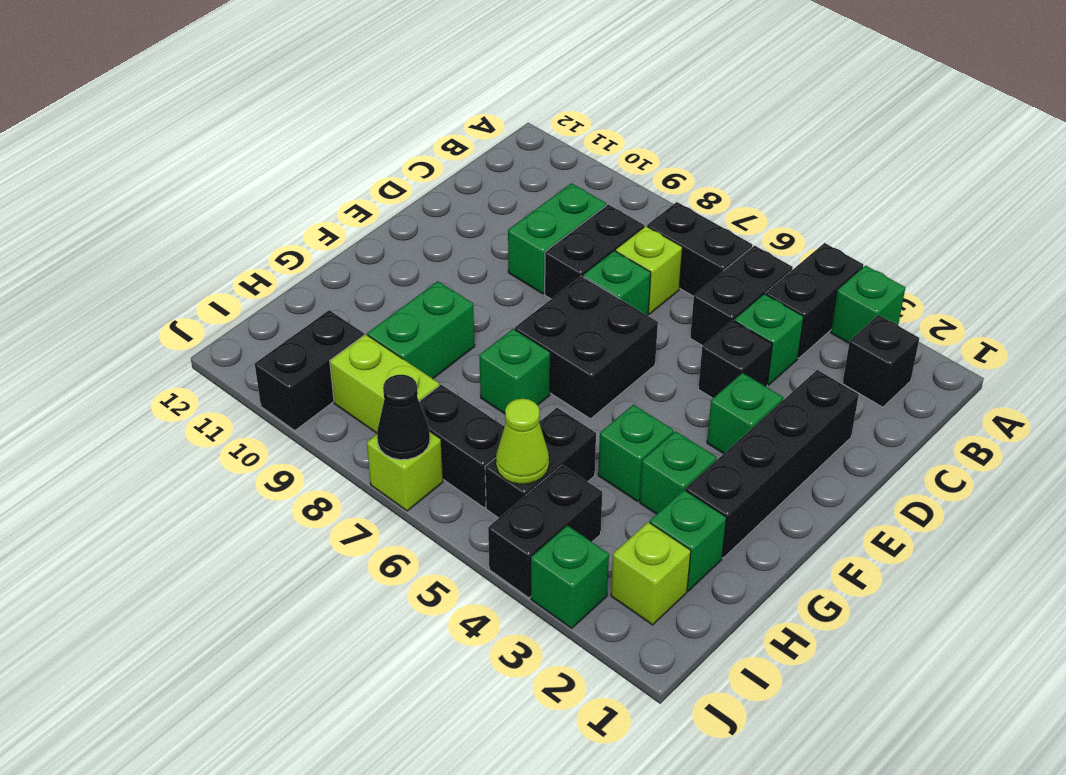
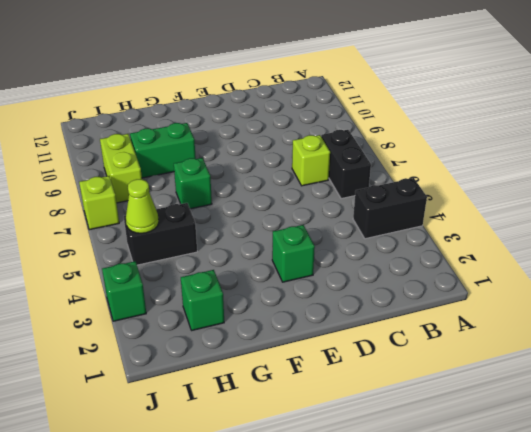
none -> green 1x1 brick [831,265,905,343]
none -> black 1x1 brick [843,315,919,407]
none -> black 1x2 brick [690,246,793,346]

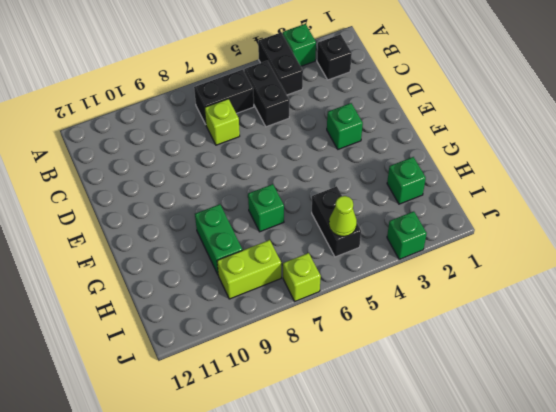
none -> green 1x1 brick [734,294,804,385]
none -> black 1x2 brick [545,204,644,299]
none -> green 1x2 brick [508,183,606,294]

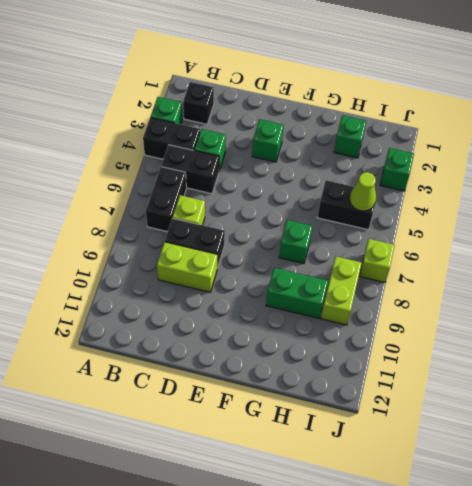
lime 1x2 brick [157,242,217,292] -> green 1x2 brick [508,183,606,294]
none -> black 1x4 brick [686,370,859,558]
none -> black 1x1 brick [698,321,772,398]
none -> green 1x1 brick [583,251,651,316]

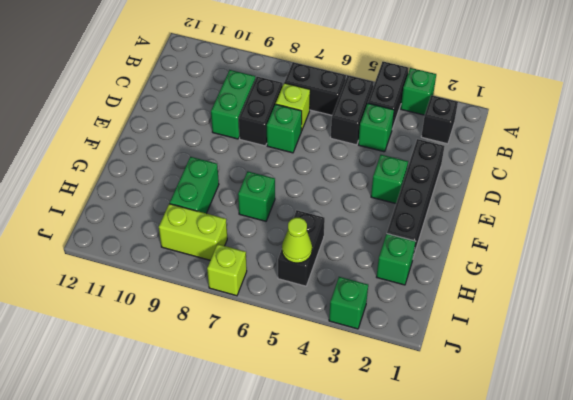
none -> black 1x1 brick [698,321,772,398]
none -> black 2x2 brick [515,276,658,419]
none -> green 1x1 brick [640,431,717,514]

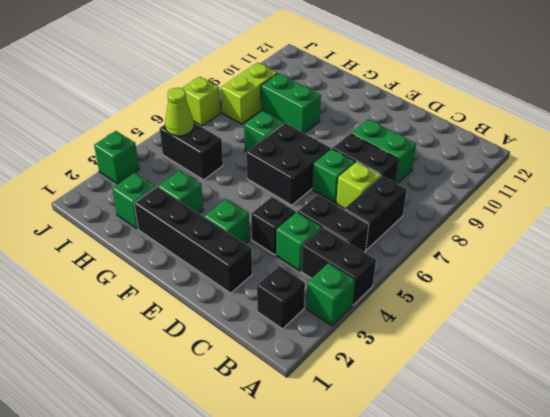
none -> green 1x1 brick [598,405,673,501]
none -> lime 1x1 brick [611,522,691,625]
none -> black 1x2 brick [488,465,602,598]

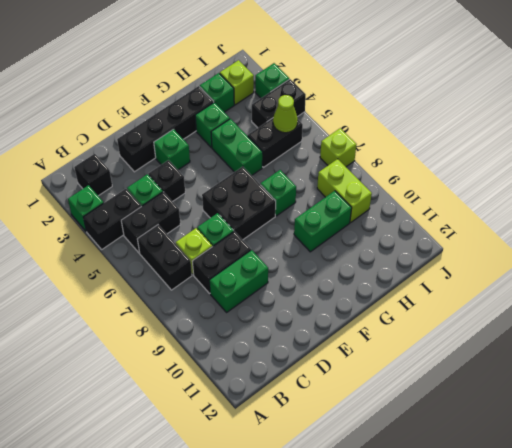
green 1x2 brick [211,119,263,176] -> green 1x1 brick [598,405,673,501]
none -> black 1x2 brick [419,385,504,508]
none -> black 1x2 brick [255,310,364,431]
none -> black 1x1 cone [377,374,430,460]

